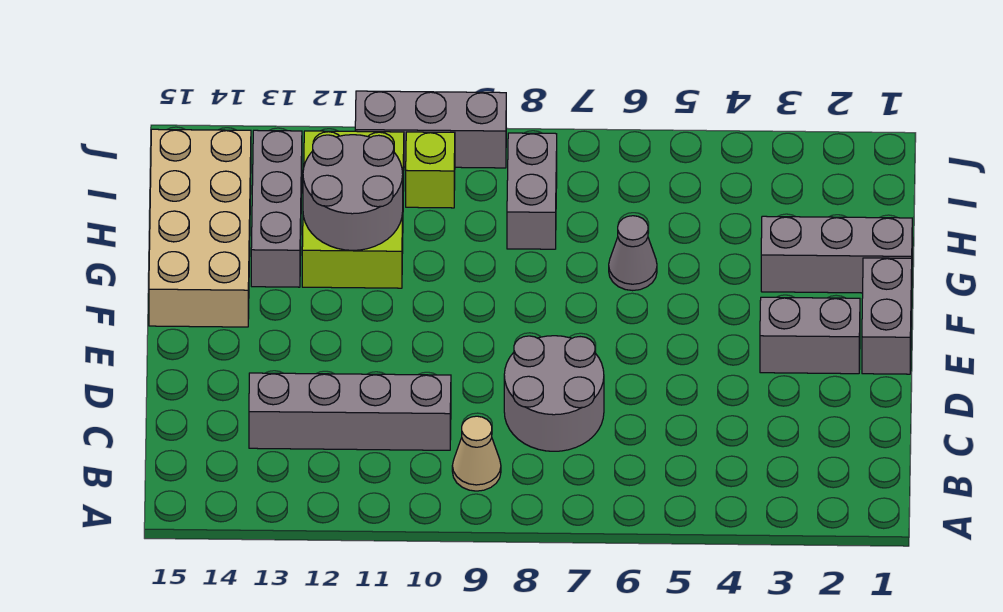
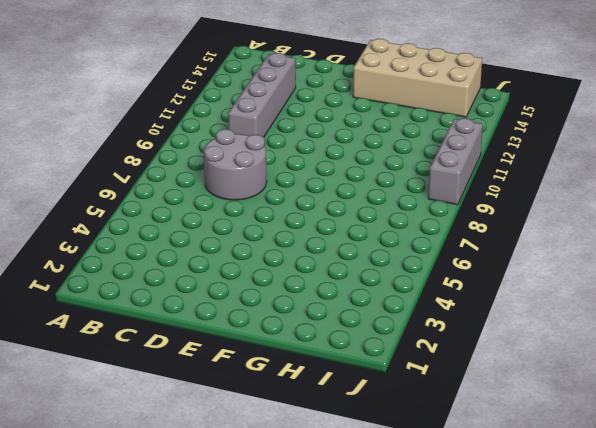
none -> tan 1x1 cone [452,416,501,491]
none -> grey 1x2 brick [862,258,912,374]
none -> grey 1x2 brick [760,297,860,374]

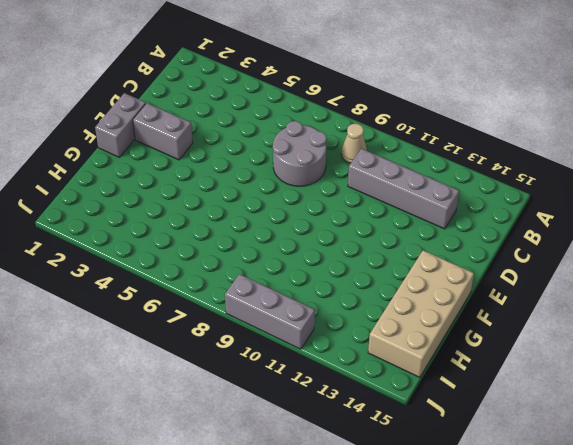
none -> grey 1x3 brick [761,216,912,293]
none -> grey 1x1 cone [609,216,657,291]
none -> lime 2x3 brick [302,131,404,288]

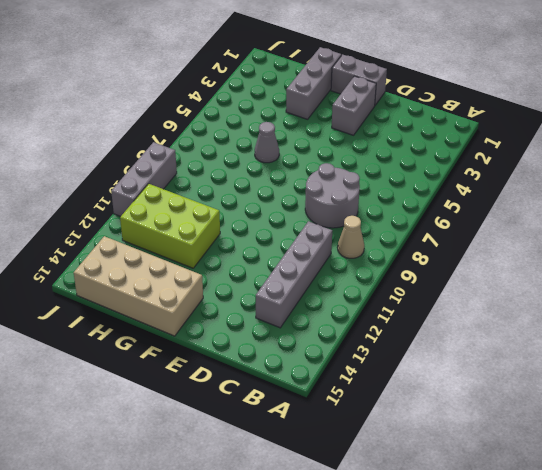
none -> grey 1x3 brick [251,130,302,287]
none -> grey 1x2 brick [507,133,557,249]
none -> lime 1x1 brick [406,132,455,208]

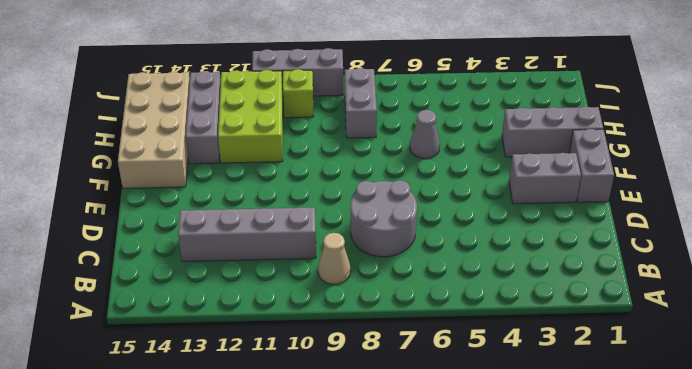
none -> grey 2x2 round brick [303,135,403,250]

